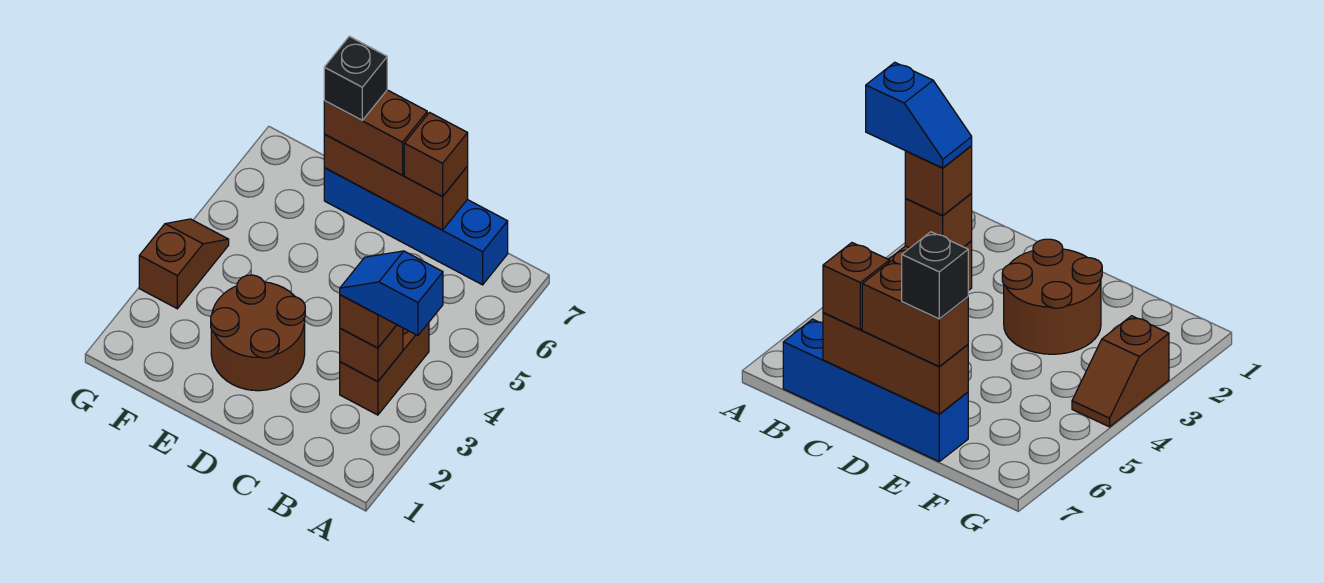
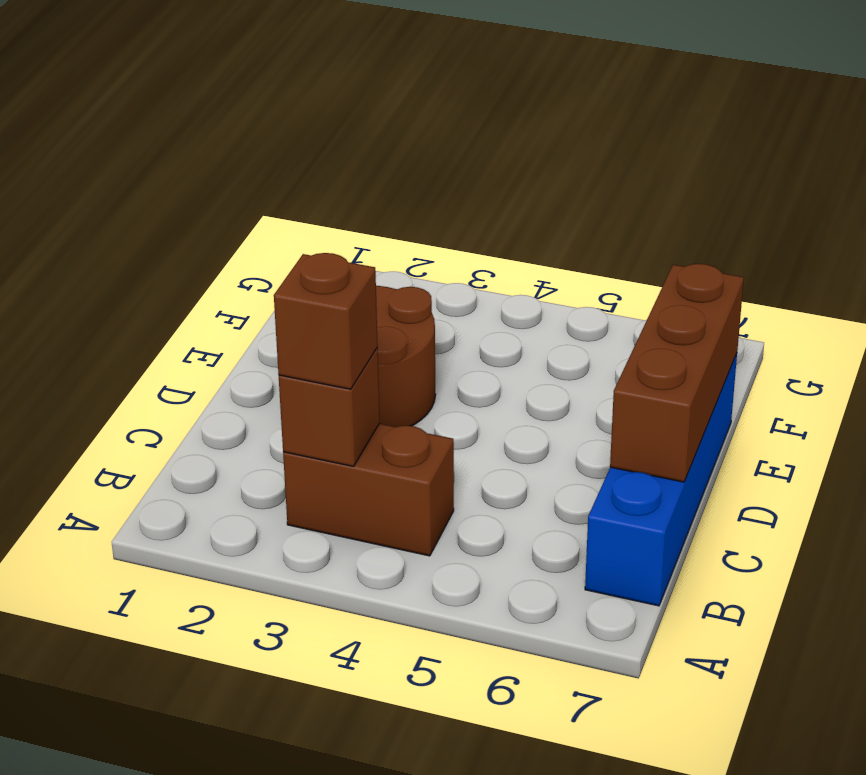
none -> brown 1x2 slope [139,219,229,309]
none -> brown 1x1 brick [404,112,468,197]

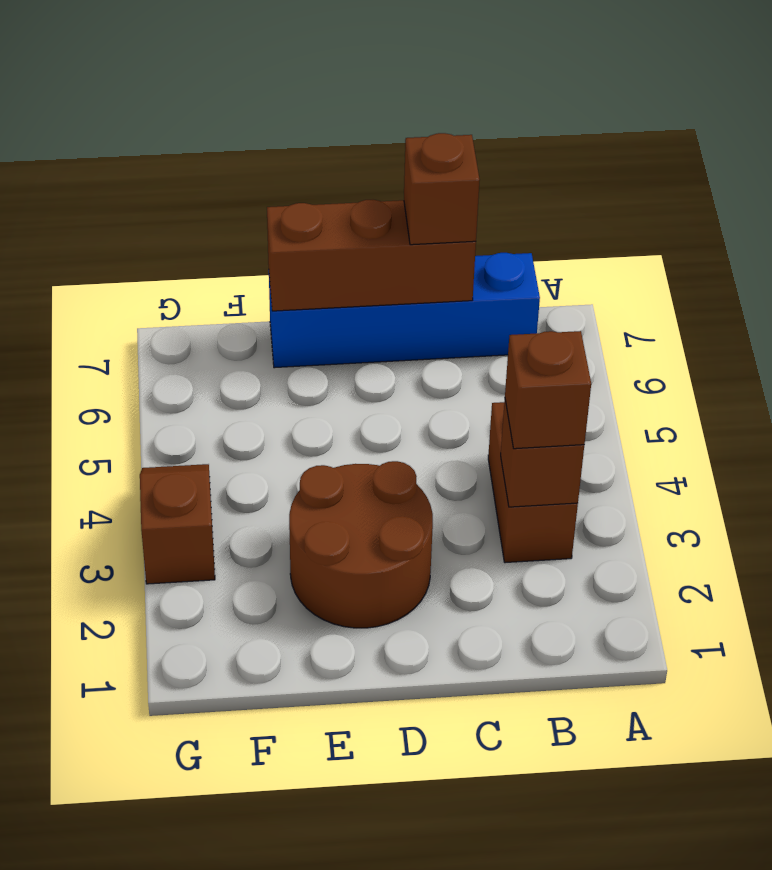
none -> brown 1x2 brick [324,90,427,175]
none -> blue 1x2 slope [340,251,443,336]

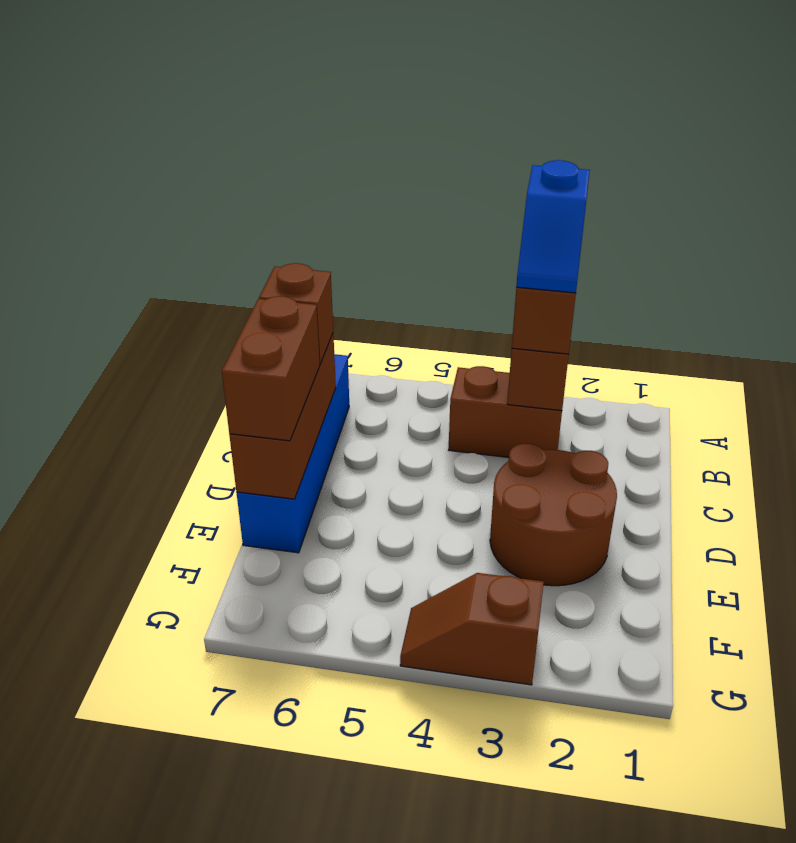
none -> black 1x1 brick [324,36,387,120]

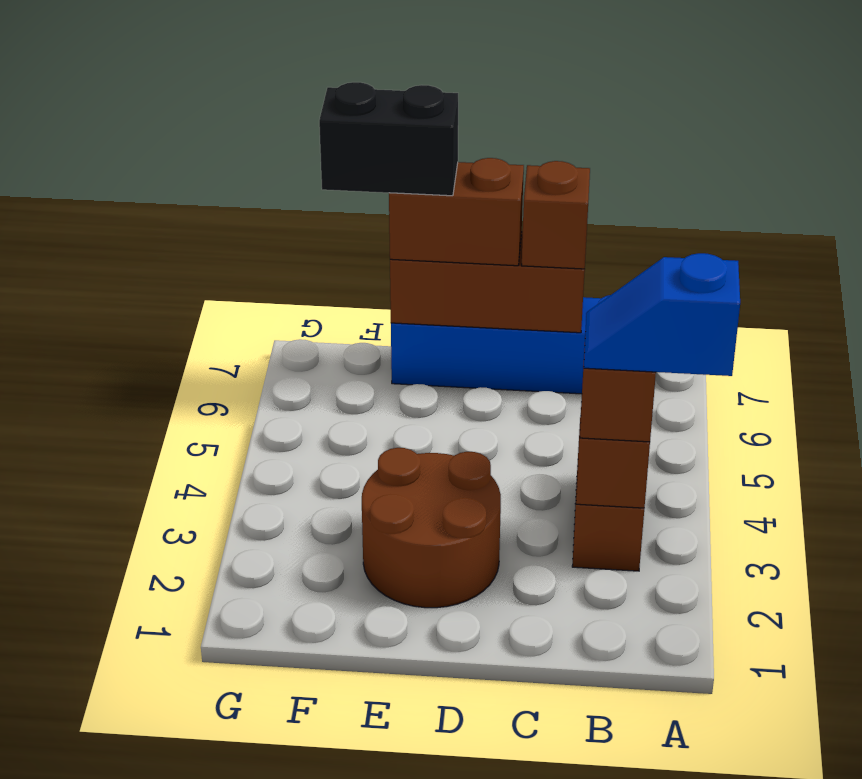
black 1x2 brick [319,82,458,196] -> black 1x1 brick [324,36,387,120]
none -> brown 1x2 slope [139,219,229,309]

